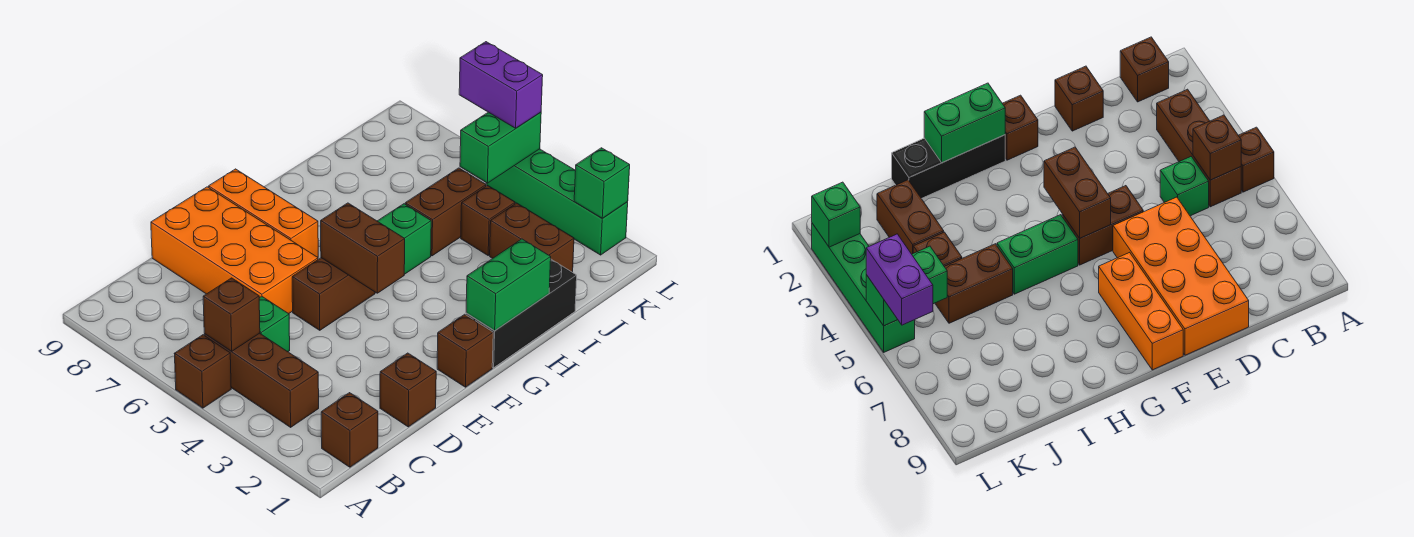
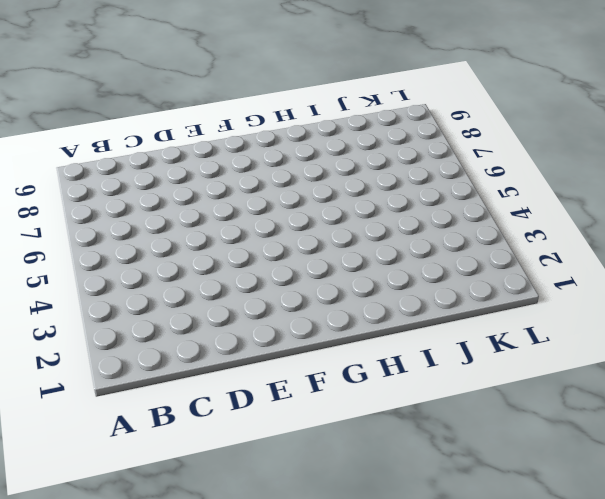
none -> brown 1x1 brick [174,335,231,408]
none -> brown 1x1 brick [321,393,378,467]
none -> brown 1x3 brick [204,333,319,427]

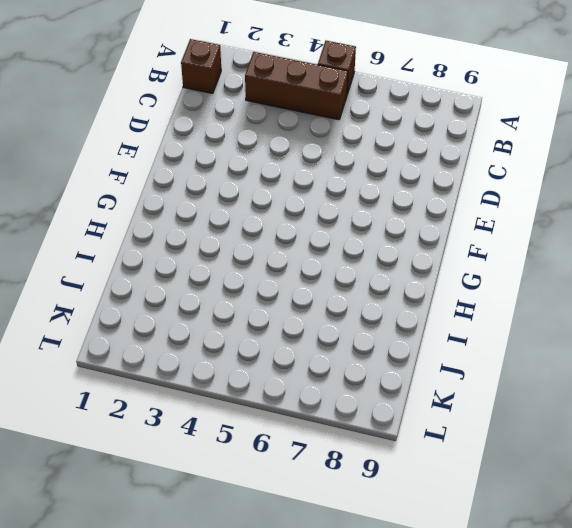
none -> green 1x1 brick [259,296,290,352]
none -> brown 1x1 brick [380,353,436,427]
none -> orange 2x4 brick [151,187,318,314]

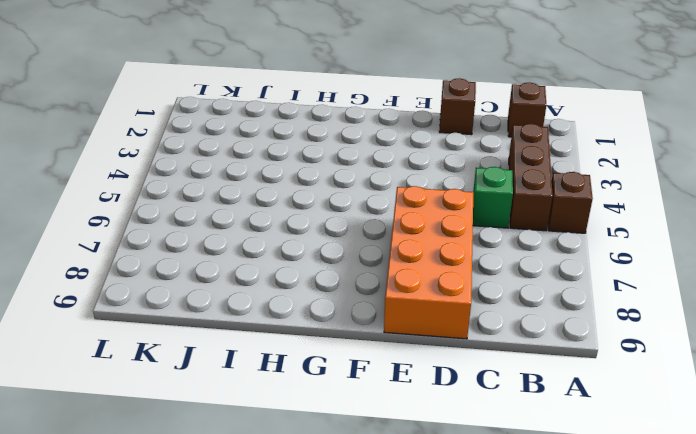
none -> brown 1x2 brick [292,258,375,330]
none -> brown 1x1 brick [437,314,493,387]
none -> orange 1x3 brick [209,169,318,257]

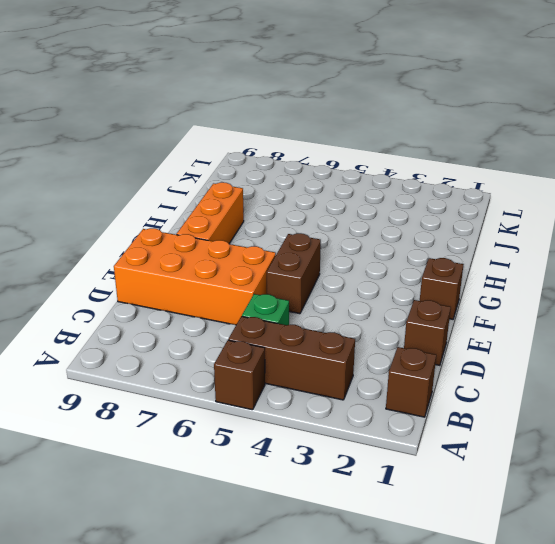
orange 1x3 brick [177,182,244,244] -> orange 1x3 brick turned to [209,169,318,257]
none -> black 1x3 brick [466,259,577,368]
none -> green 1x2 brick [378,204,431,274]
none -> brown 1x2 brick [405,168,486,256]

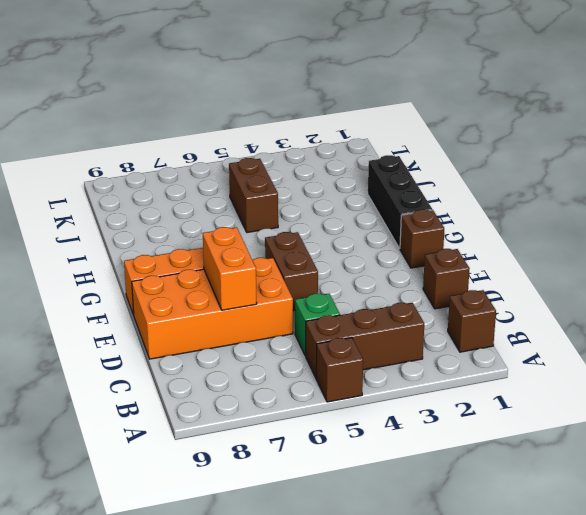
orange 1x2 brick [203,227,257,310] -> none
none -> green 1x2 brick [378,204,431,274]
none -> brown 1x2 brick [490,203,574,272]
none -> brown 1x1 brick [461,186,515,255]

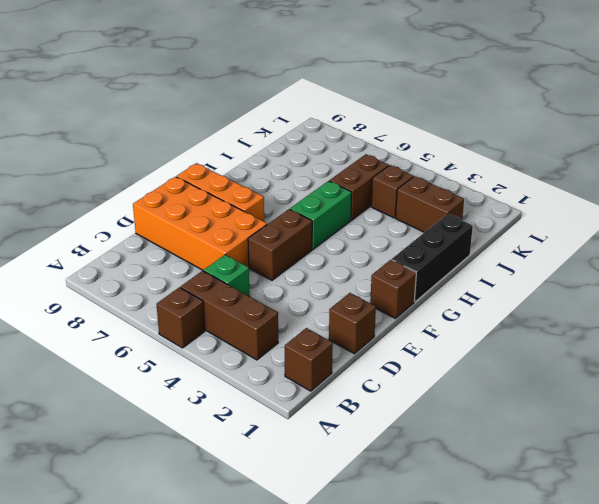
none -> green 1x4 brick [486,149,628,255]
none -> brown 1x1 brick [203,278,260,351]
none -> brown 1x2 brick [321,203,405,293]

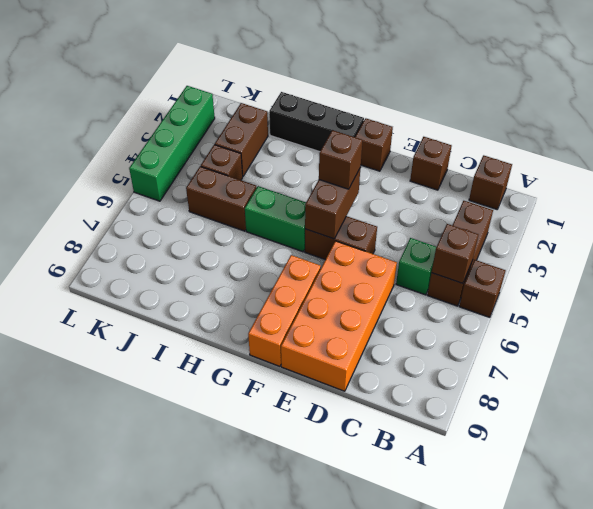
brown 1x1 brick [319,130,363,189] -> none
none -> green 1x2 brick [466,239,551,331]
none -> green 1x2 brick [460,112,541,183]
none -> green 1x1 brick [574,148,630,218]

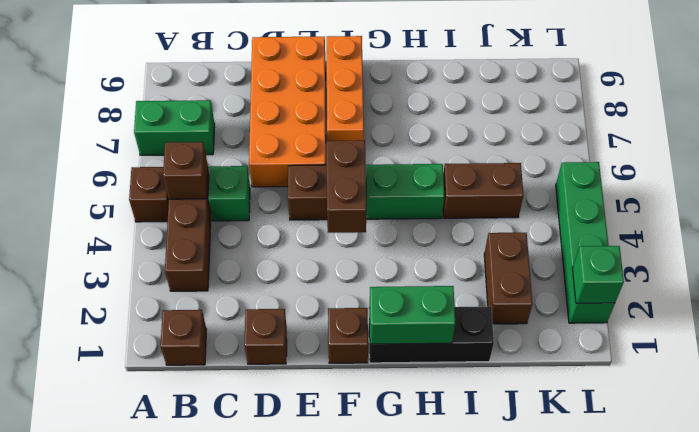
green 1x2 brick [134,100,215,155] -> green 1x2 brick moved to [460,112,541,183]
none -> brown 1x1 brick [461,186,515,255]
none -> purple 1x2 brick [459,42,543,128]

